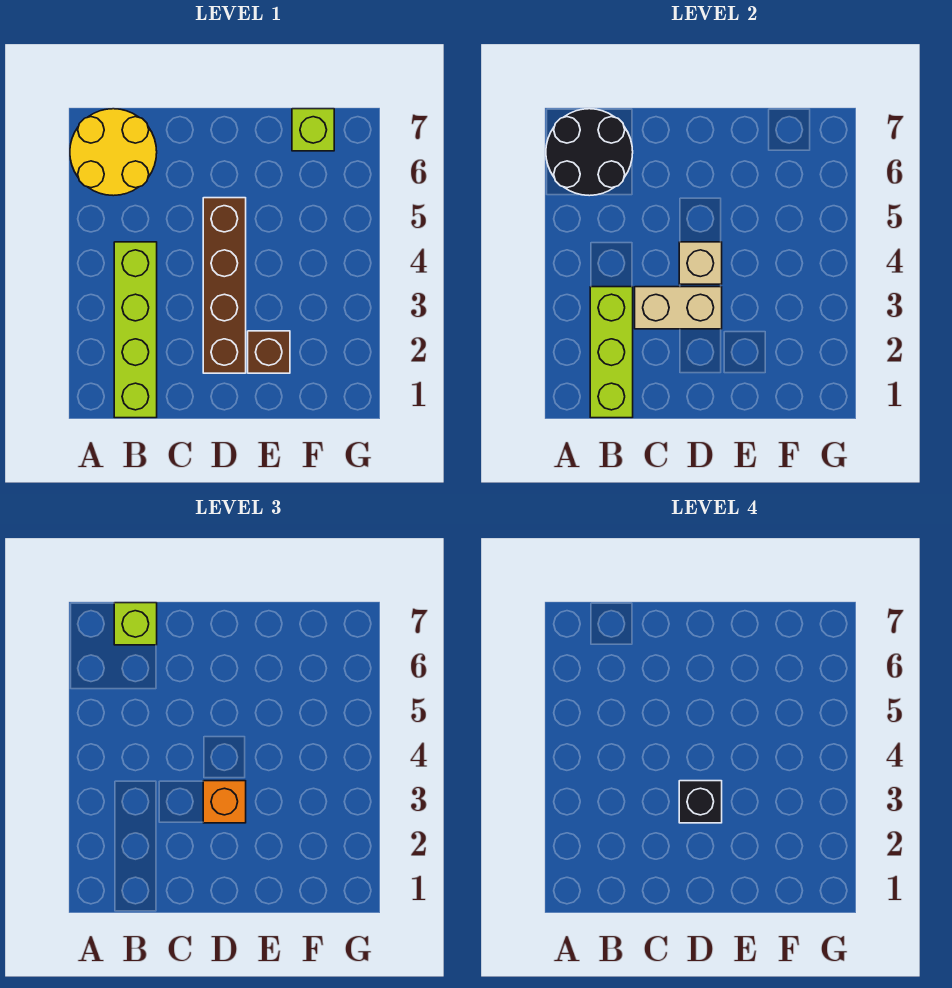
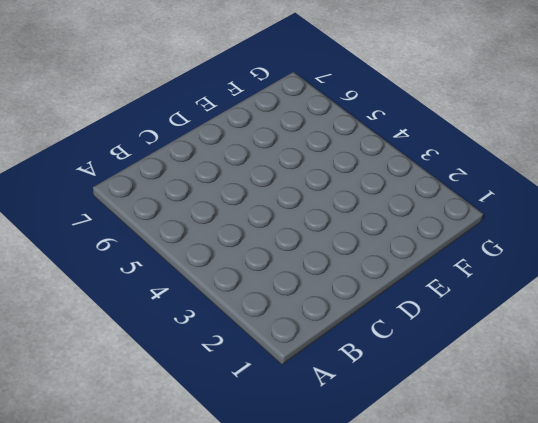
none -> yellow 2x2 round brick [70,109,157,196]
none -> lime 1x4 brick [114,242,157,418]
none -> brown 1x4 brick [203,198,246,373]

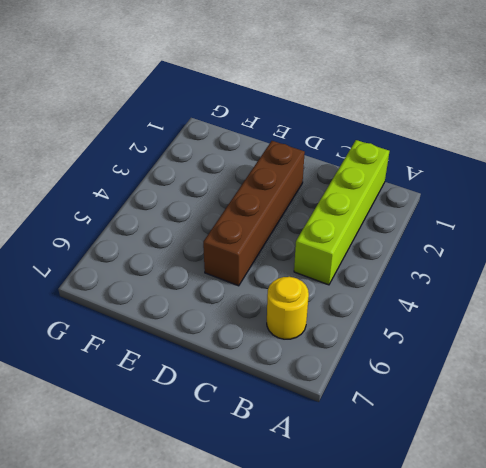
yellow 1x1 round brick [267,277,309,339] -> yellow 2x2 round brick [70,109,157,196]
none -> brown 1x1 brick [248,331,290,373]
none -> lime 1x1 brick [292,109,334,151]
none -> black 2x2 round brick [546,109,633,196]

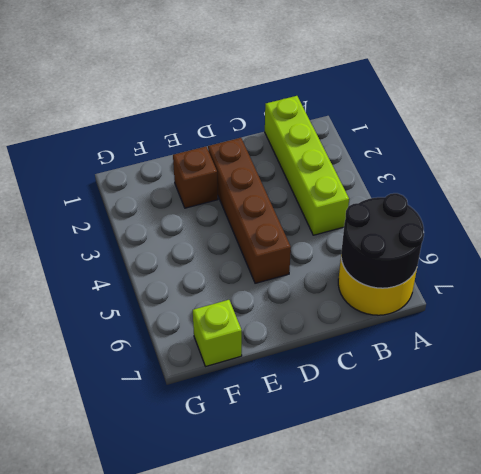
none -> lime 1x3 brick [590,287,633,418]
none -> tan 1x2 brick [635,287,722,329]
none -> tan 1x1 brick [679,242,722,284]

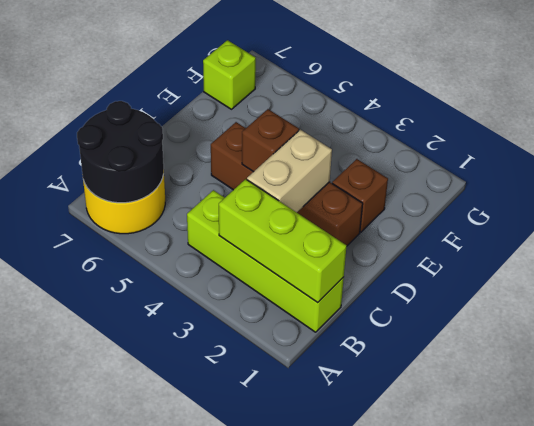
brown 1x1 brick [242,109,299,172] -> tan 1x1 brick [679,242,722,284]
none -> lime 1x1 brick [114,603,157,645]
none -> orange 1x1 brick [203,781,246,823]
none -> black 1x1 brick [679,781,722,823]

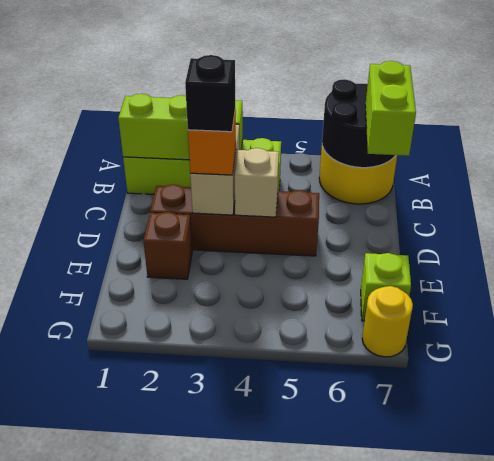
lime 1x2 brick [365,61,416,156] -> lime 1x1 brick [114,603,157,645]
yellow 1x1 round brick [362,286,413,357] -> none

